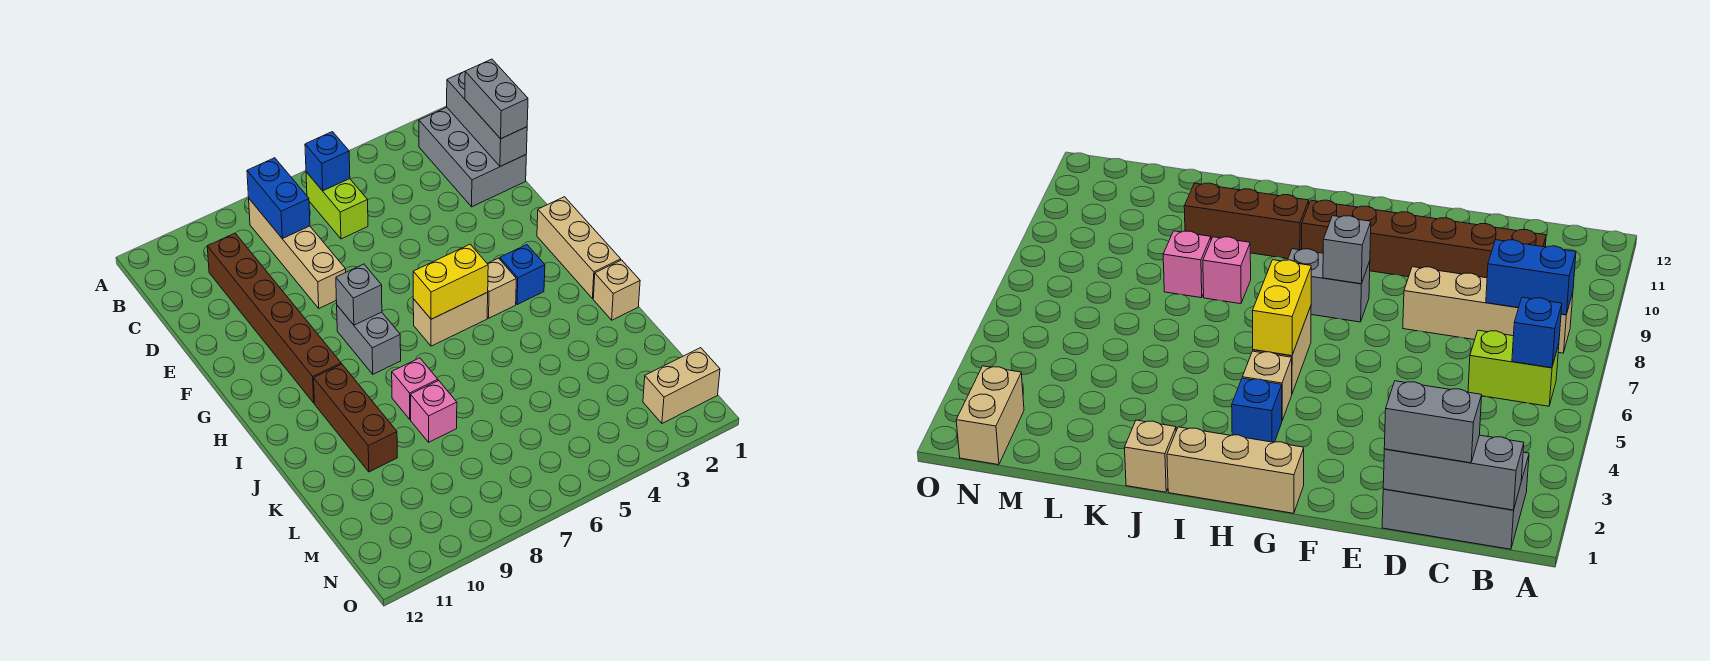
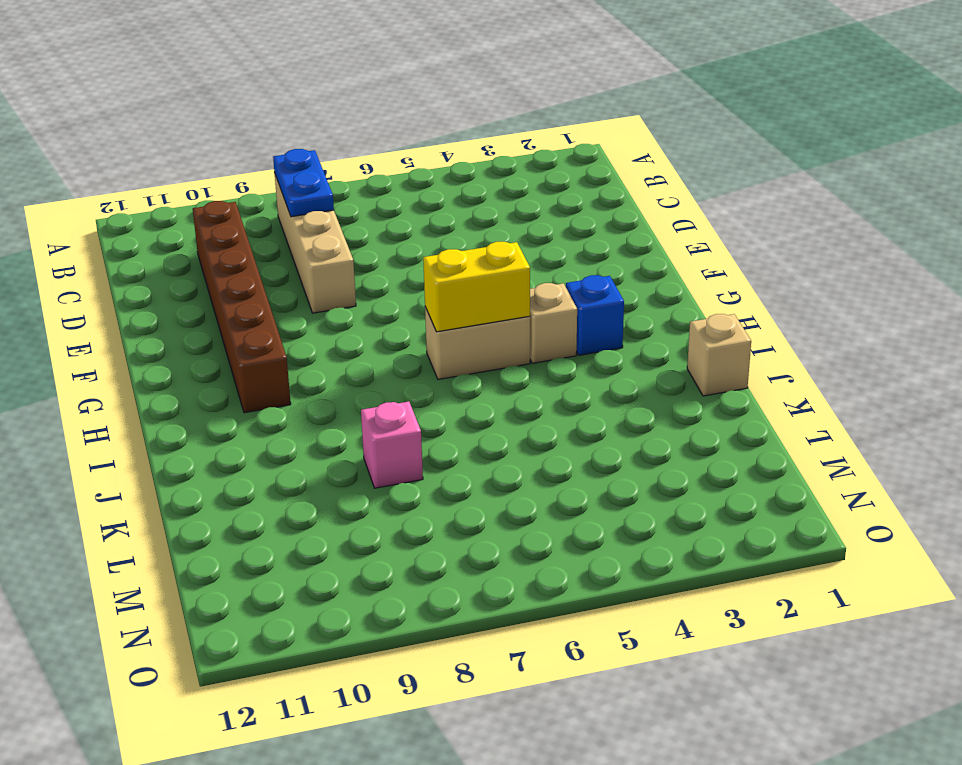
blue 1x2 plate [273,149,334,217] -> blue 1x2 brick [247,158,310,239]
none -> grey 2x3 brick [419,107,526,207]
none -> lime 1x2 brick [306,172,368,239]
none -> tan 1x3 brick [537,197,621,298]

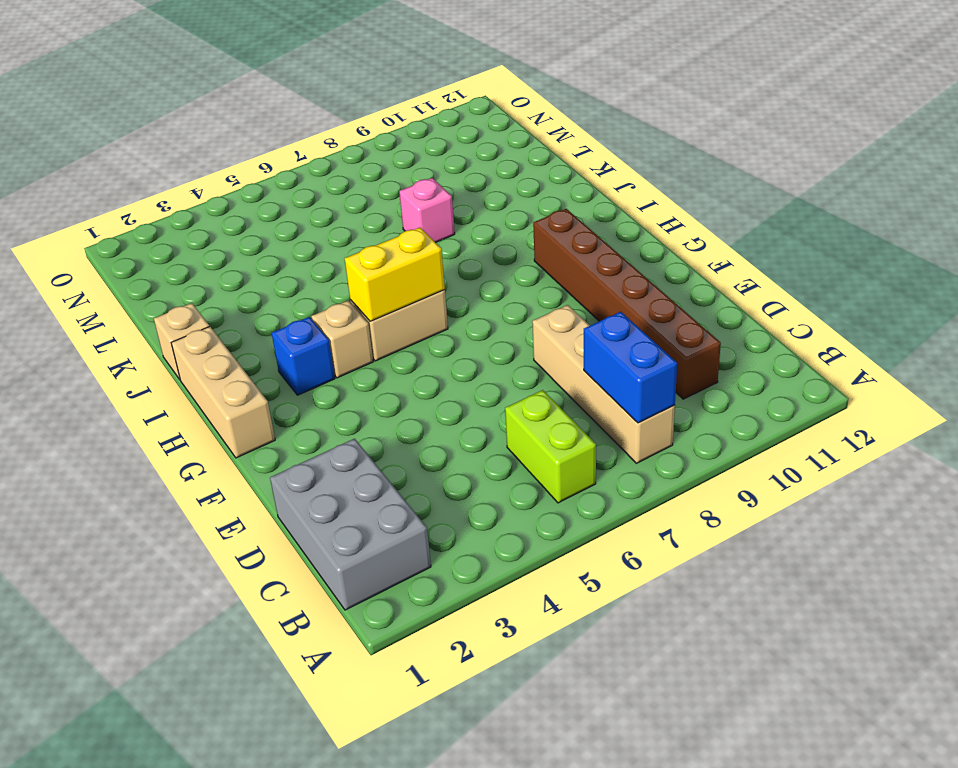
none -> grey 1x2 brick [337,306,401,374]
none -> brown 1x3 brick [314,364,397,472]
none -> pink 1x1 brick [392,358,438,419]

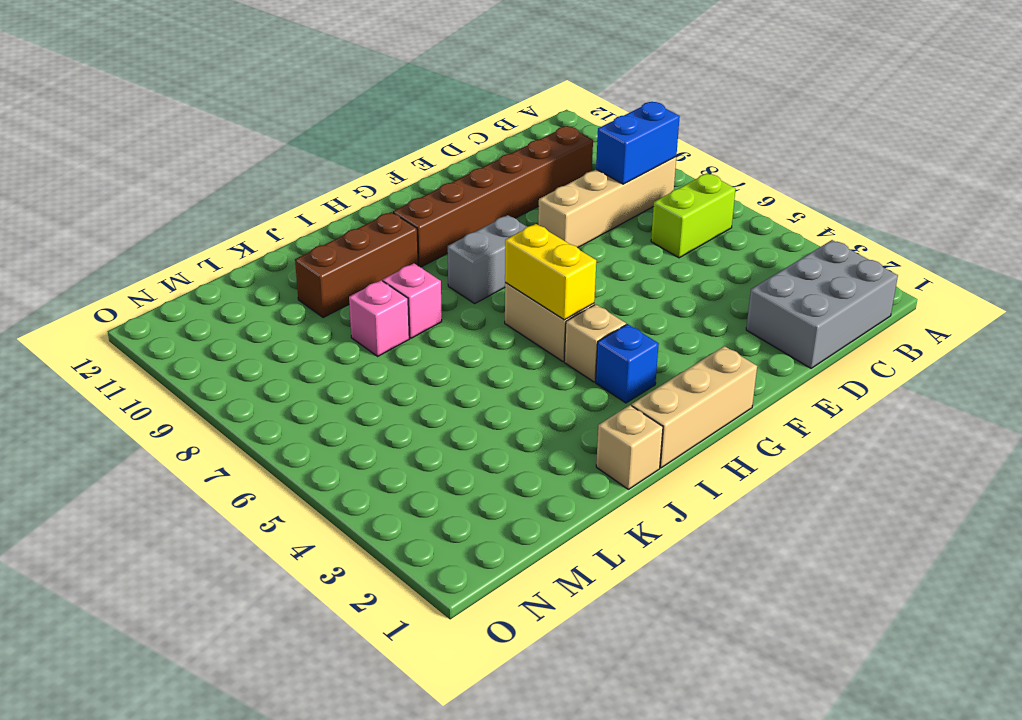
none -> tan 1x2 brick [643,348,720,423]
none -> grey 1x3 brick [447,72,527,166]
none -> blue 1x1 brick [305,132,350,191]

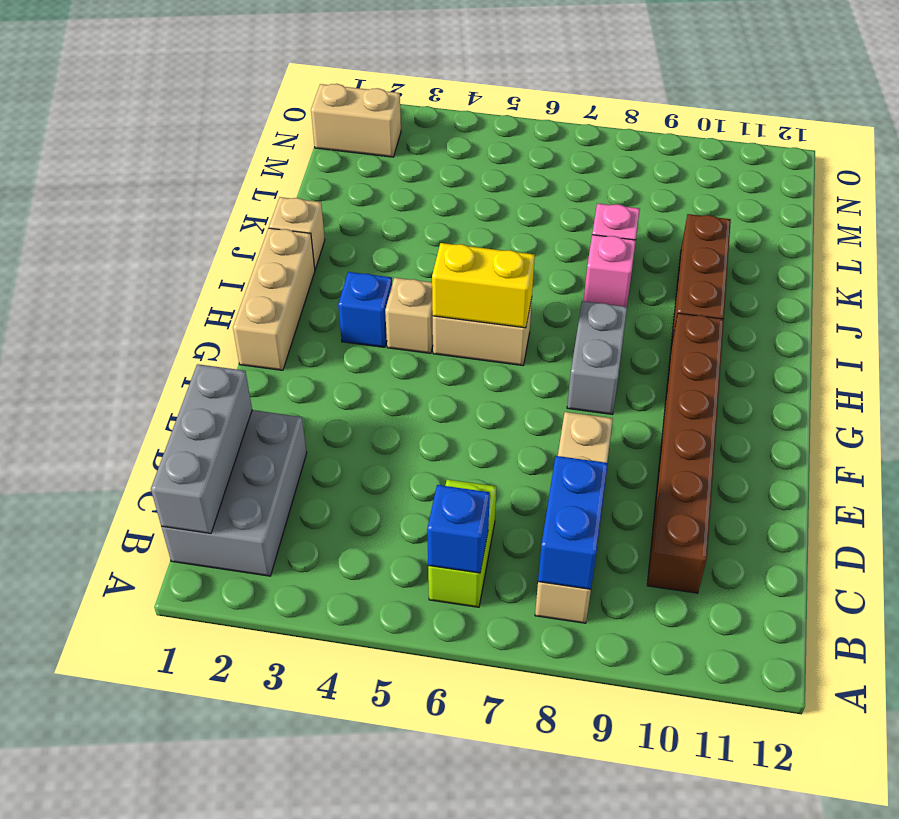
none -> grey 1x1 brick [336,264,382,325]
none -> grey 1x2 brick [465,59,528,139]

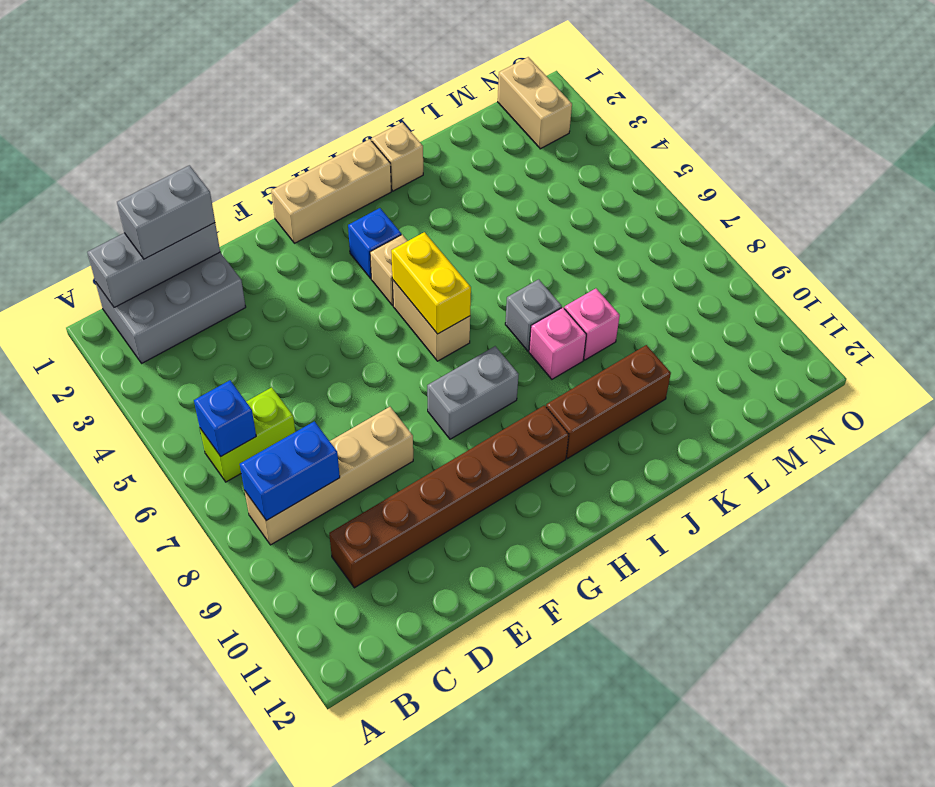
grey 1x1 brick [505,279,562,351] -> grey 1x1 brick moved to [336,264,382,325]

